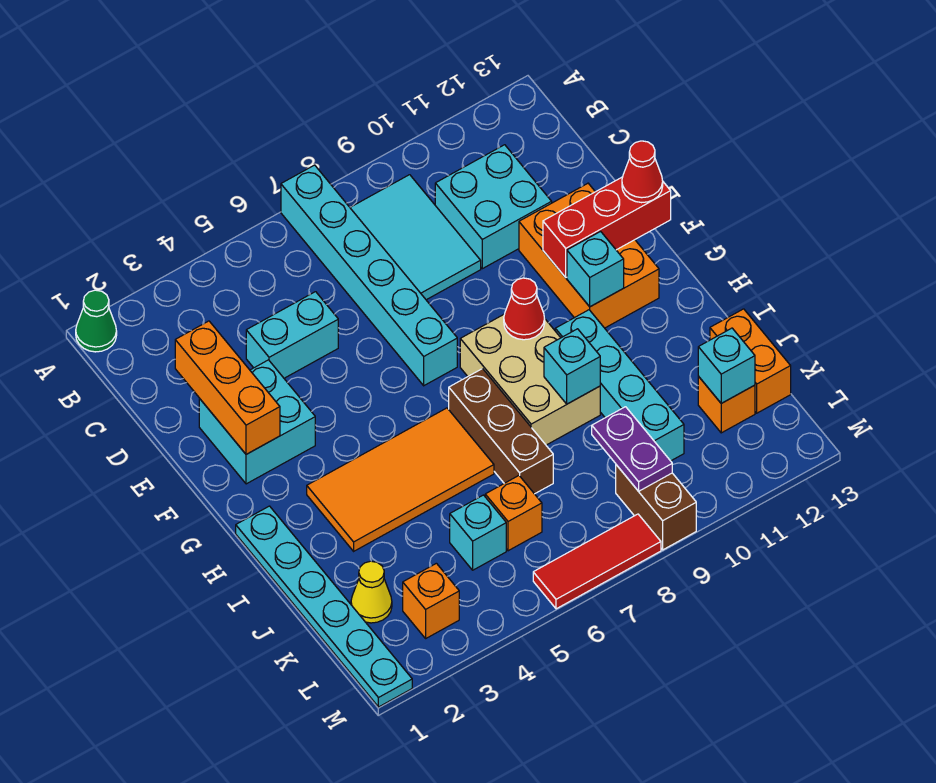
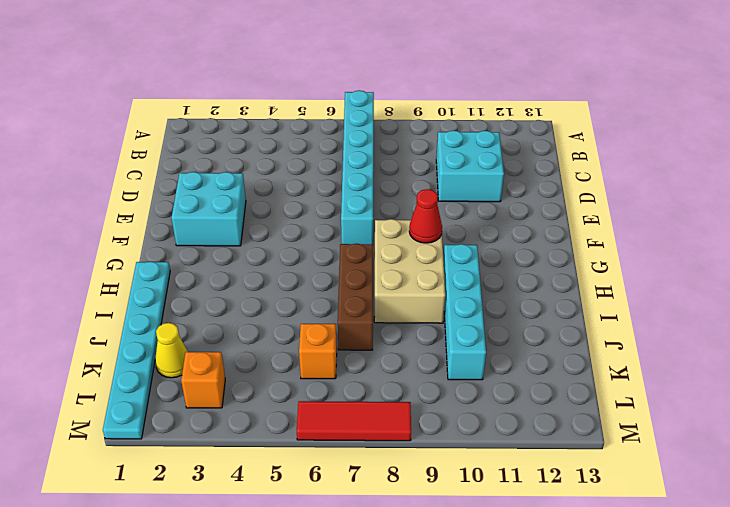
none -> green 1x1 cone [76,290,117,352]
none -> cyan 2x3 tile [350,175,481,300]
none -> cyan 1x2 brick [246,292,338,378]

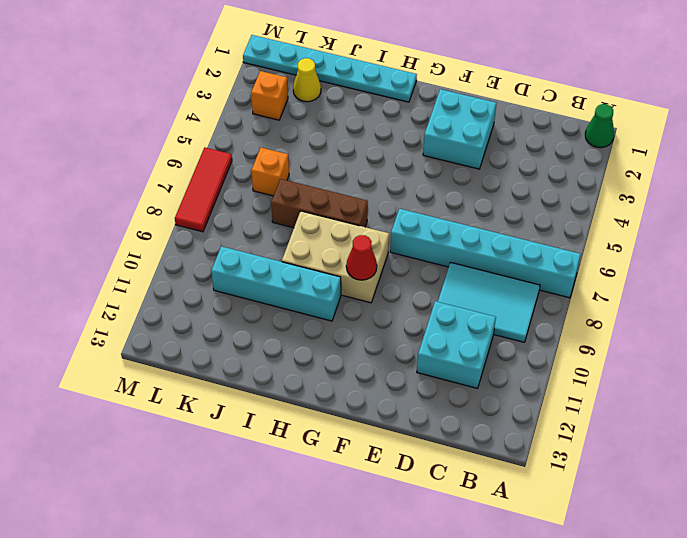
none -> cyan 1x2 brick [246,292,338,378]
none -> orange 2x3 brick [519,183,659,328]
none -> orange 2x4 tile [307,408,494,551]

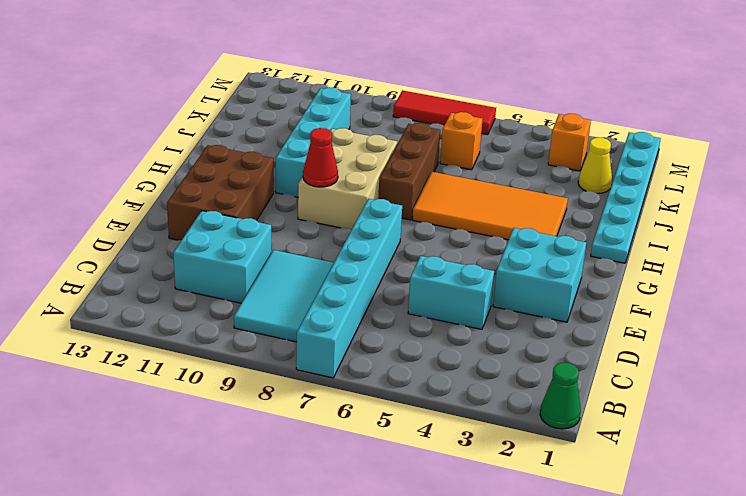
brown 2x3 brick [167,145,274,240] -> orange 2x3 brick [519,183,659,328]
none -> orange 1x2 brick [710,309,791,413]
none -> cyan 1x1 brick [450,495,506,570]
none -> orange 1x1 brick [698,376,755,433]

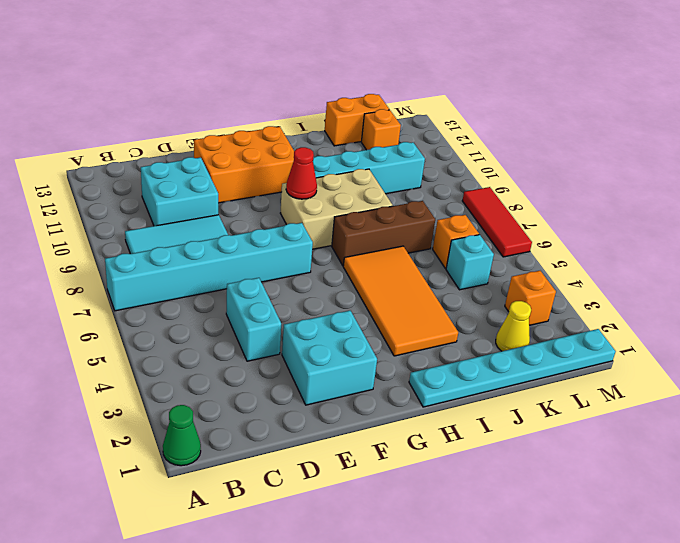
none -> brown 1x2 brick [616,465,696,550]
none -> orange 1x3 brick [175,321,280,454]
none -> red 1x3 brick [543,177,671,277]

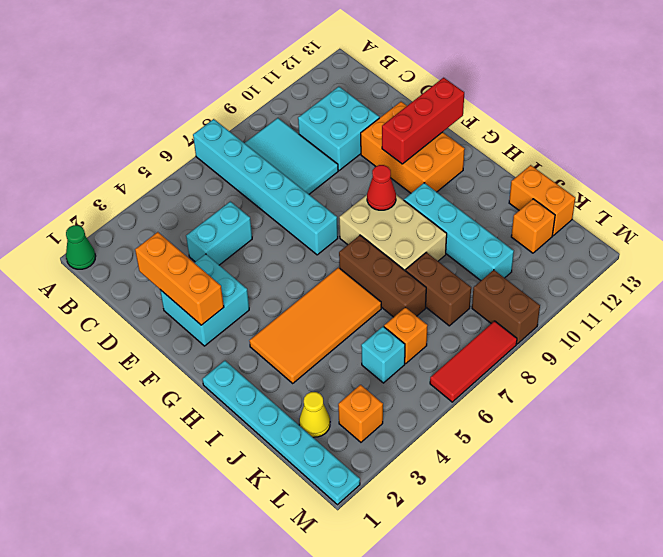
brown 1x2 brick [406,252,471,326] -> none
none -> cyan 1x1 brick [567,231,624,307]
none -> cyan 1x1 brick [544,329,600,404]
none -> purple 1x2 plate [592,407,672,491]

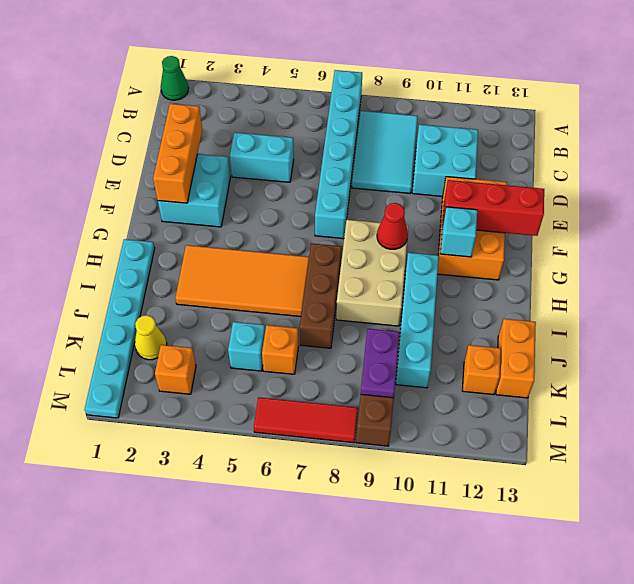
none -> cyan 1x1 brick [544,329,600,404]
none -> cyan 1x1 brick [698,328,755,403]
none -> red 1x1 cone [622,141,663,203]

